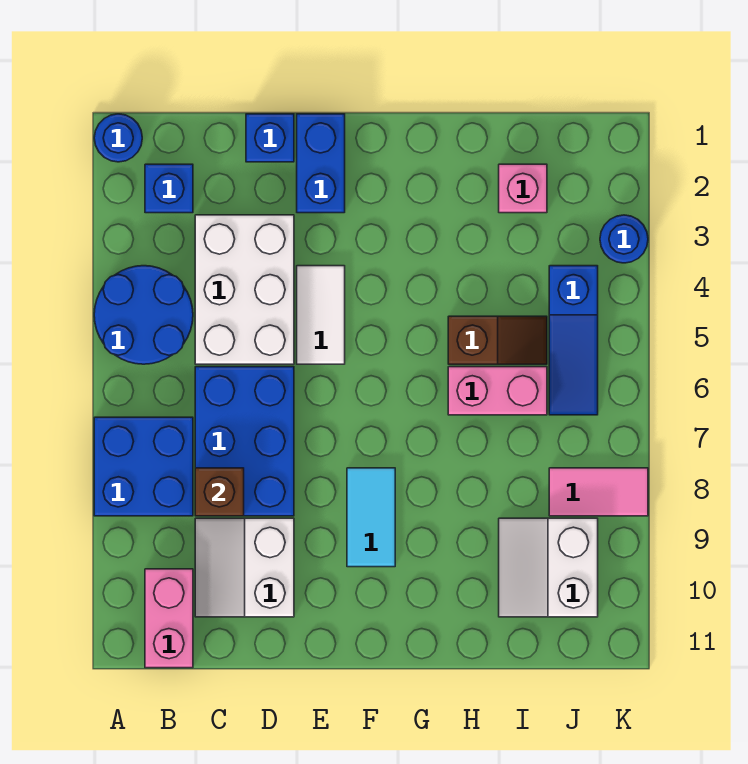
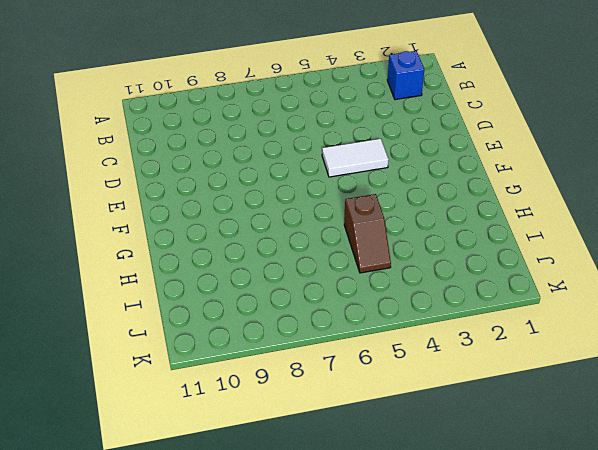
none -> blue 1x1 round brick [94,114,142,162]
none -> blue 2x2 round brick [94,266,193,364]
none -> blue 2x2 brick [94,417,193,516]

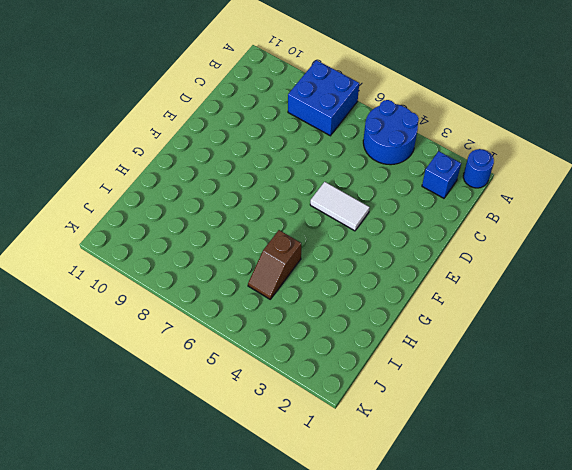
none -> pink 1x2 brick [145,569,193,668]
none -> white 2x3 brick [195,215,294,364]
none -> blue 2x3 brick [195,367,294,516]

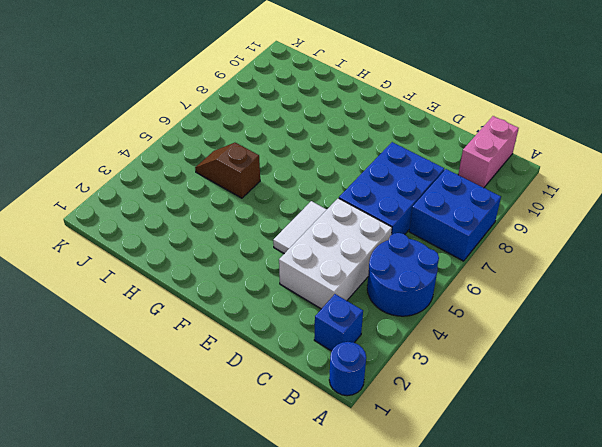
none -> white 2x2 slope [195,518,294,617]
none -> blue 1x1 brick [246,114,294,162]
none -> blue 1x2 brick [297,114,345,213]

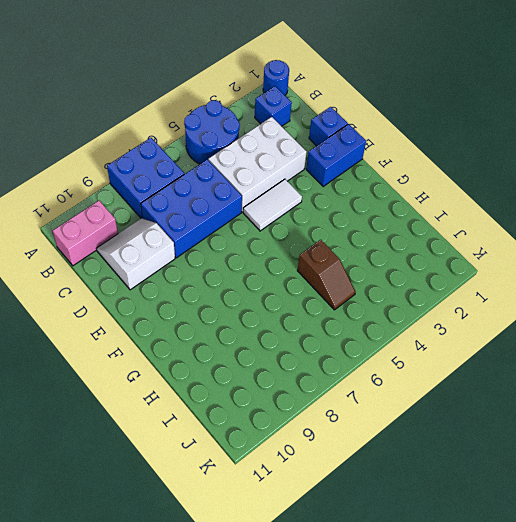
none -> cyan 1x2 tile [347,468,395,567]
none -> pink 1x2 brick [448,367,547,415]
none -> pink 1x1 brick [499,164,547,213]

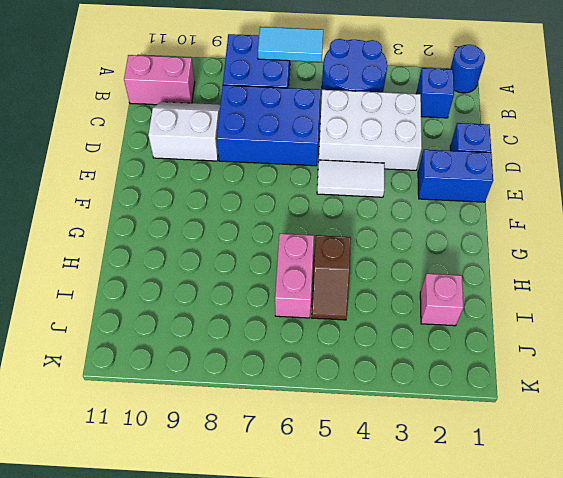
cyan 1x2 tile [258,27,323,62] -> cyan 1x2 tile moved to [347,468,395,567]
none -> white 2x2 slope [499,518,598,617]
none -> blue 1x3 slope [549,266,598,415]
none -> pink 1x2 tile [549,468,648,516]

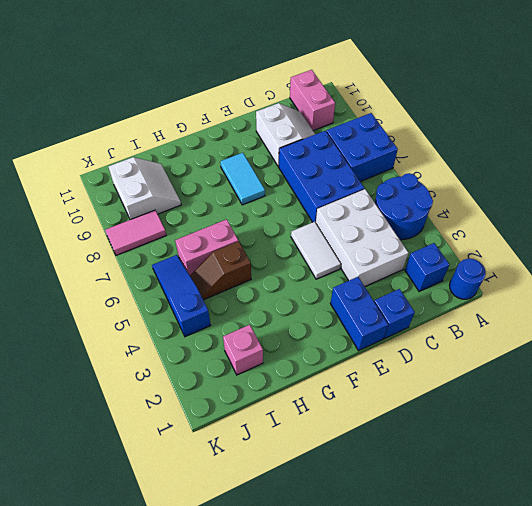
none -> blue 1x1 round brick [600,215,648,263]
none -> brown 1x1 brick [195,468,244,516]

